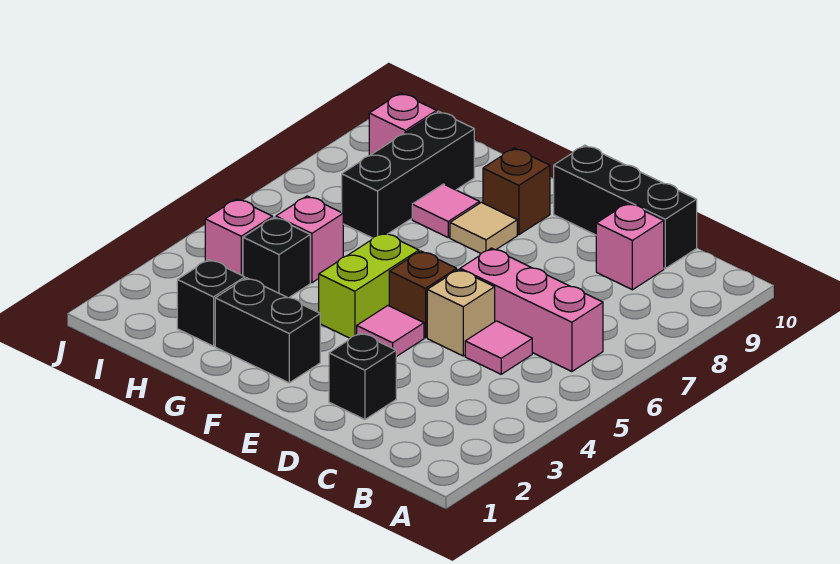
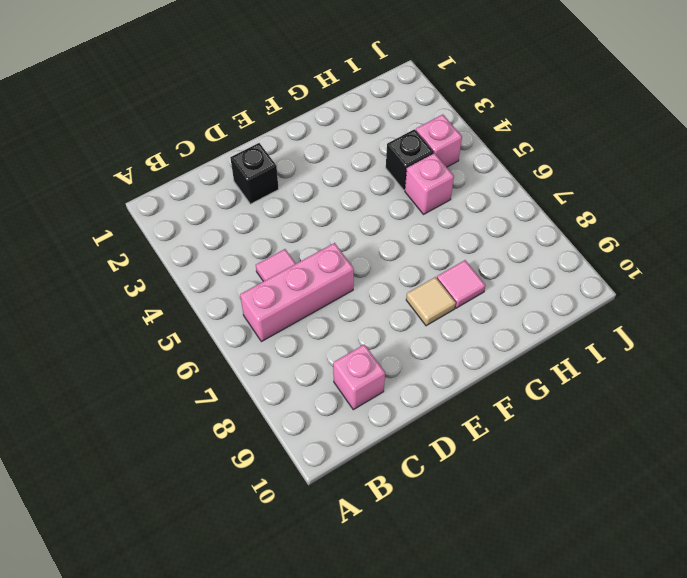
none -> black 1x3 brick [553,145,697,268]
none -> tan 1x1 brick [427,269,495,356]
none -> pink 1x1 tile [357,306,424,357]

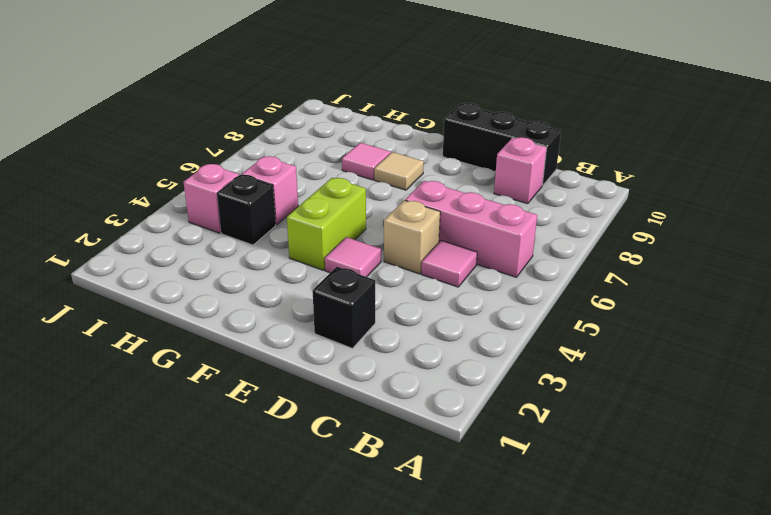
none -> brown 1x1 brick [389,251,457,338]
none -> black 1x2 brick [215,278,320,383]
none -> brown 1x1 brick [483,148,550,235]

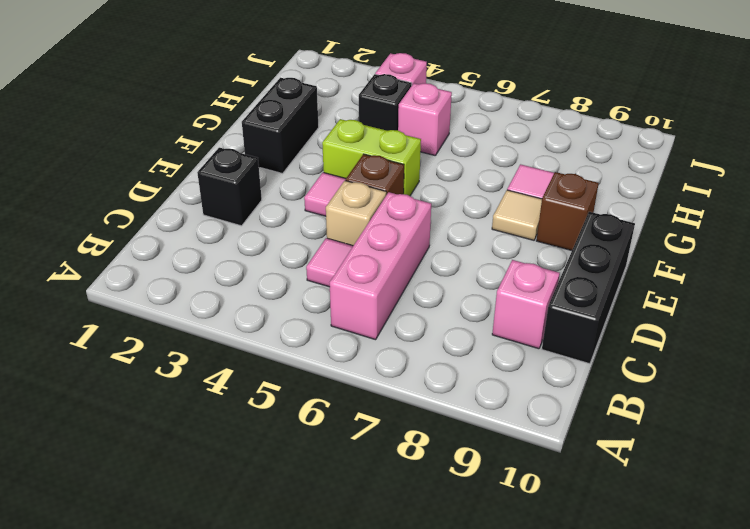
none -> black 1x1 brick [177,260,245,346]
none -> black 1x3 brick [342,111,474,238]
none -> pink 1x1 brick [369,93,437,156]

